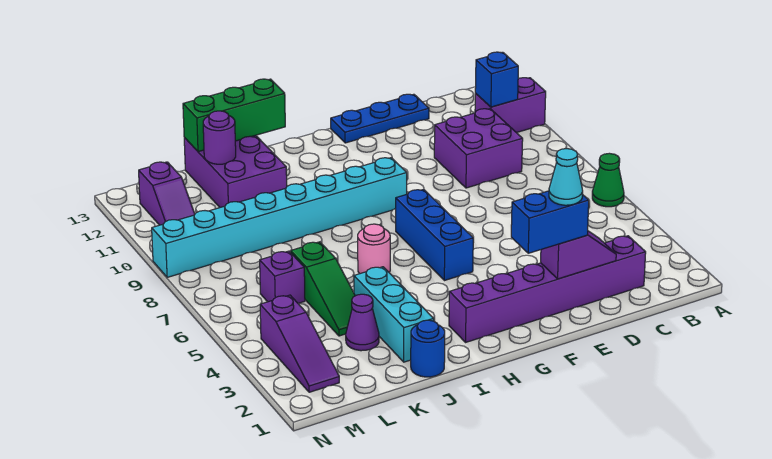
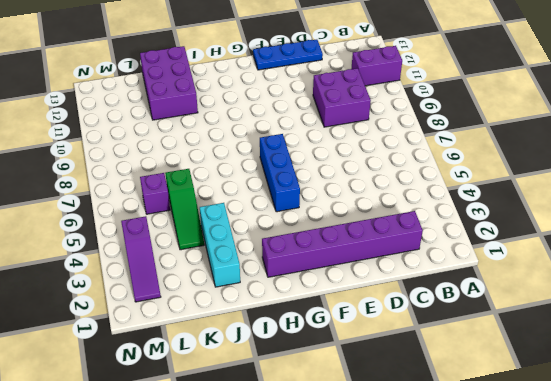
none -> green 1x1 cone [592,153,624,207]
none -> cyan 1x8 brick [152,158,407,277]
none -> pink 1x1 round brick [358,224,390,274]

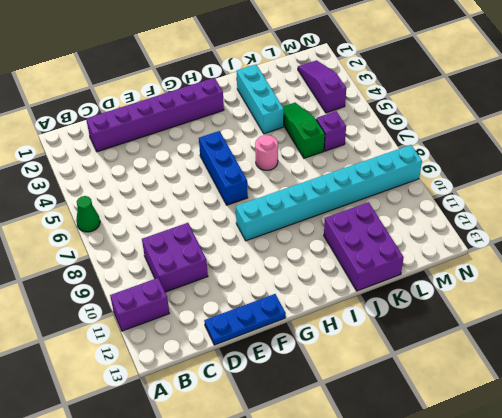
none -> blue 1x1 round brick [411,320,445,377]
none -> purple 1x1 cone [346,294,379,351]
none -> purple 1x2 slope [139,162,195,225]

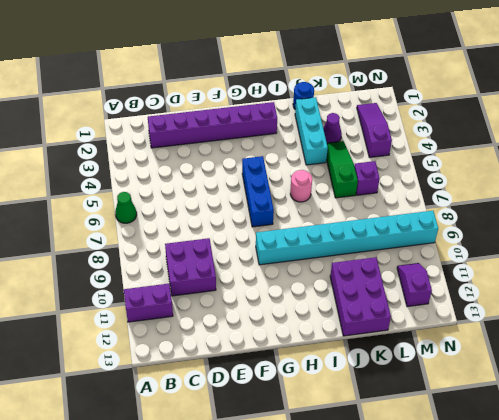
none -> blue 1x3 plate [331,94,429,143]
none -> blue 1x1 brick [475,52,518,107]
none -> purple 1x2 slope [541,231,616,279]

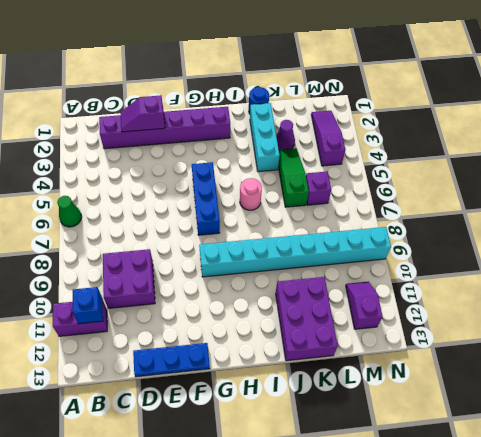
none -> green 1x3 brick [183,79,285,152]
none -> purple 1x1 round brick [203,111,236,164]
none -> blue 1x2 brick [511,191,589,253]

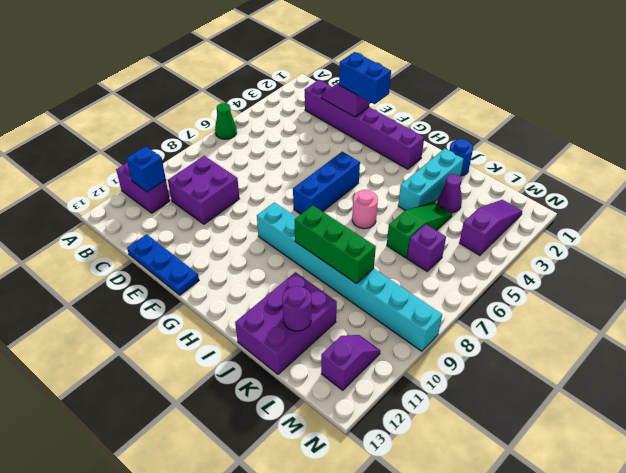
green 1x3 brick [295,205,376,283] -> green 1x3 brick moved to [183,79,285,152]
none -> cyan 1x1 cone [549,149,583,205]

